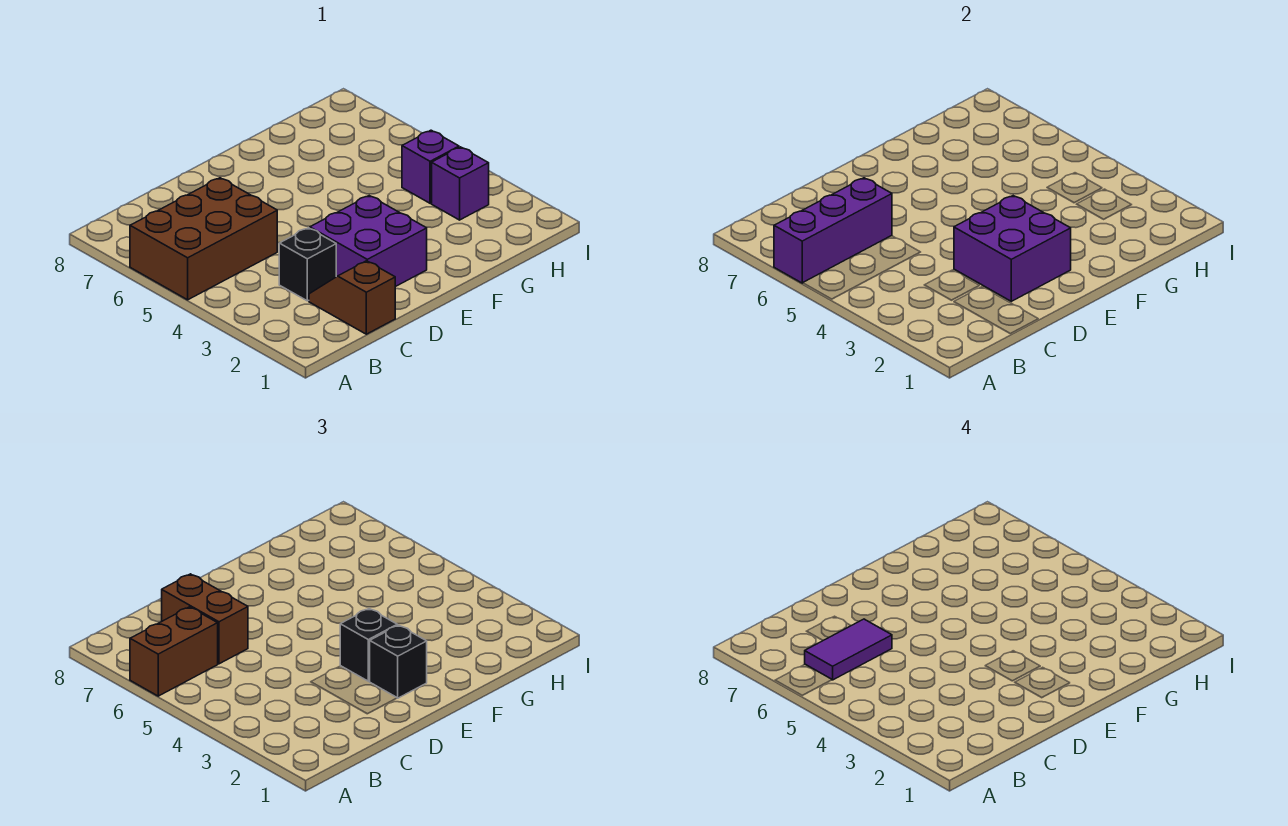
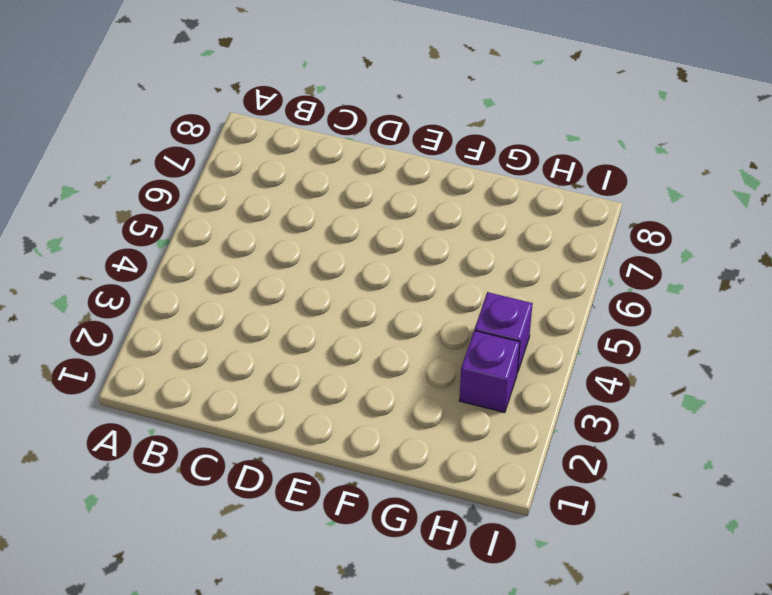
none -> brown 2x3 brick [130,178,277,300]
none -> brown 1x2 slope [309,261,395,334]
none -> black 1x1 brick [279,228,336,301]

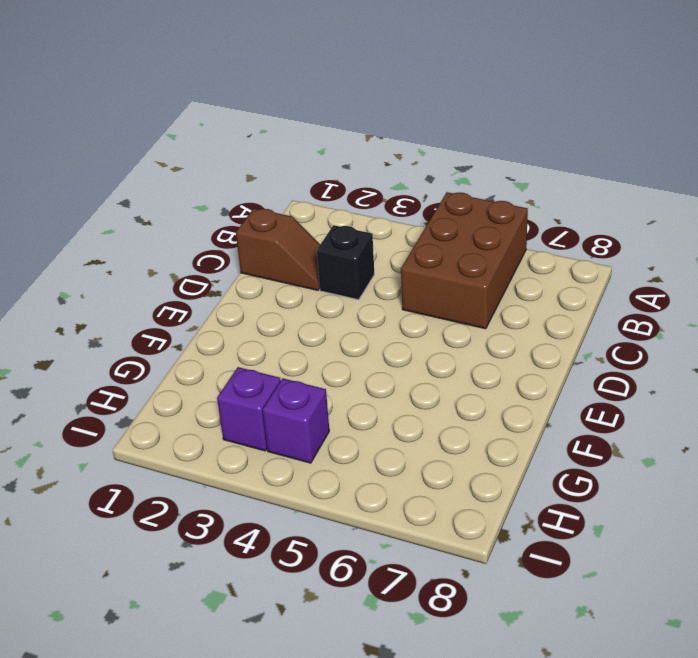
none -> purple 2x2 brick [310,196,427,287]
none -> purple 1x3 brick [774,178,892,283]
none -> purple 2x2 brick [954,196,1071,301]

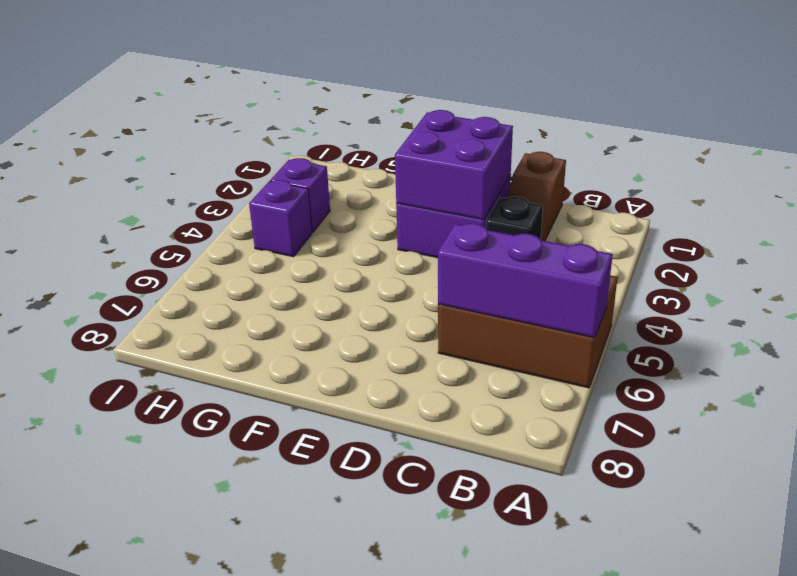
none -> brown 1x2 brick [130,607,218,696]
none -> brown 1x2 brick [162,574,248,664]
none -> black 1x1 brick [370,625,427,698]

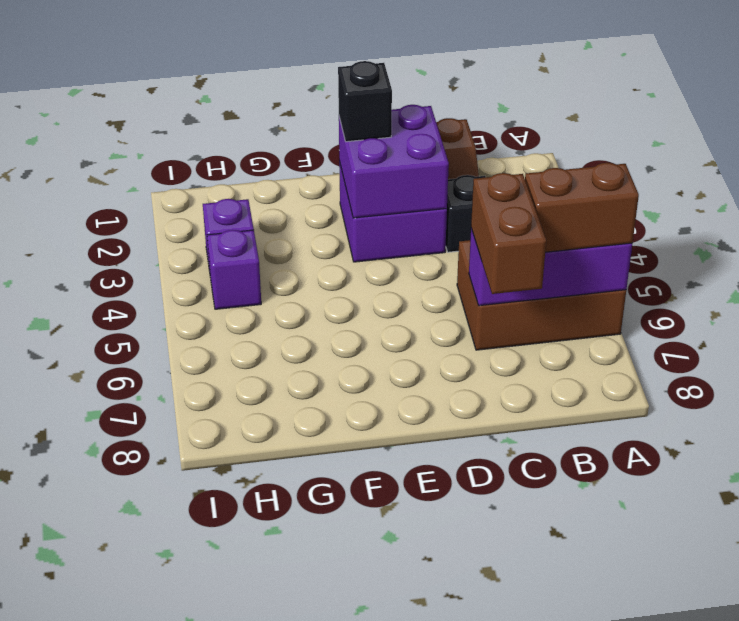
none -> black 1x1 brick [340,609,397,681]
none -> purple 1x2 tile [805,619,892,680]

